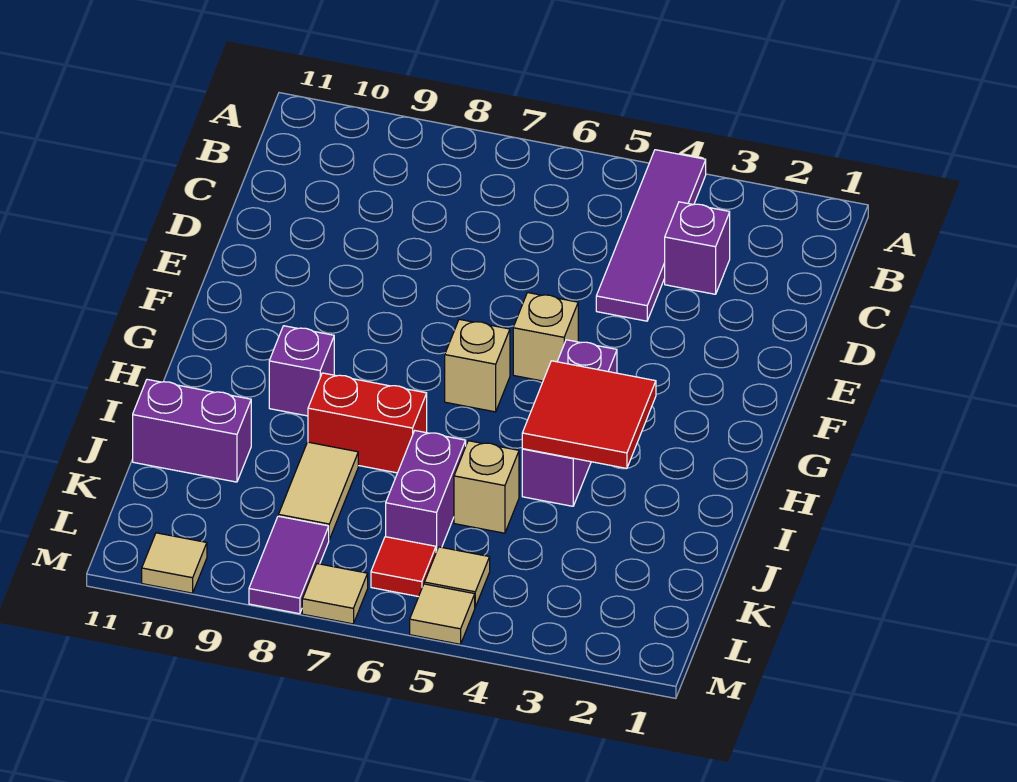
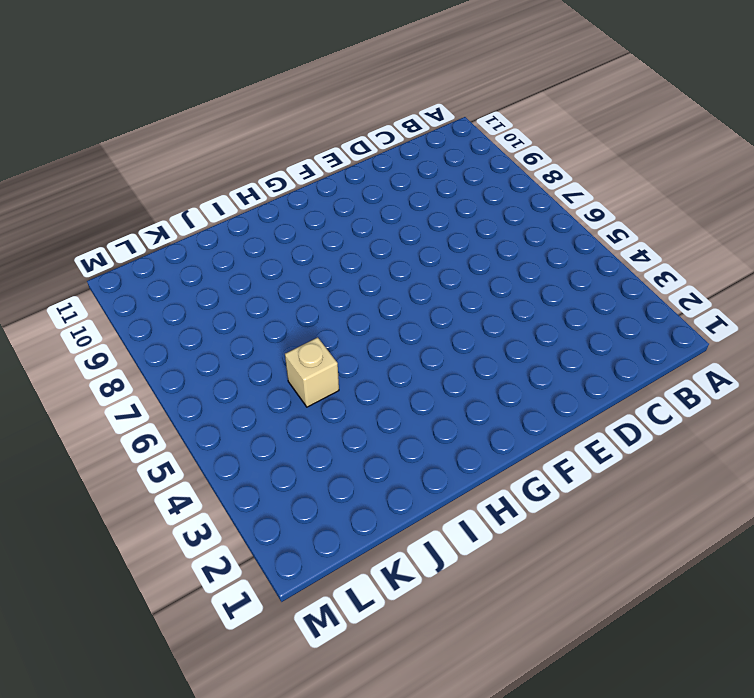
none -> purple 1x4 tile [596,150,706,321]
none -> purple 1x1 brick [665,202,730,294]
none -> tan 1x1 brick [513,293,578,381]

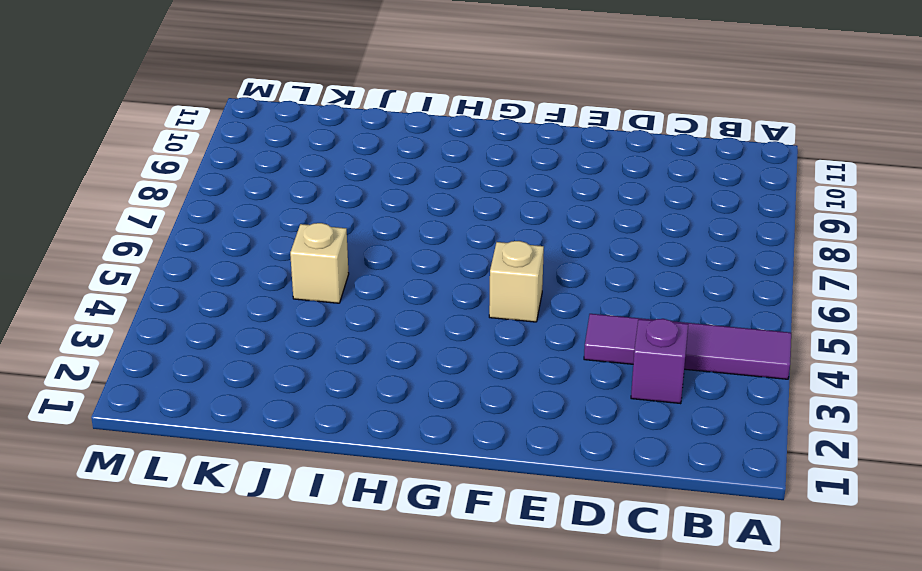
none -> purple 1x3 brick [522,340,617,506]
none -> tan 1x1 brick [445,319,510,412]
none -> purple 1x1 brick [269,326,334,416]

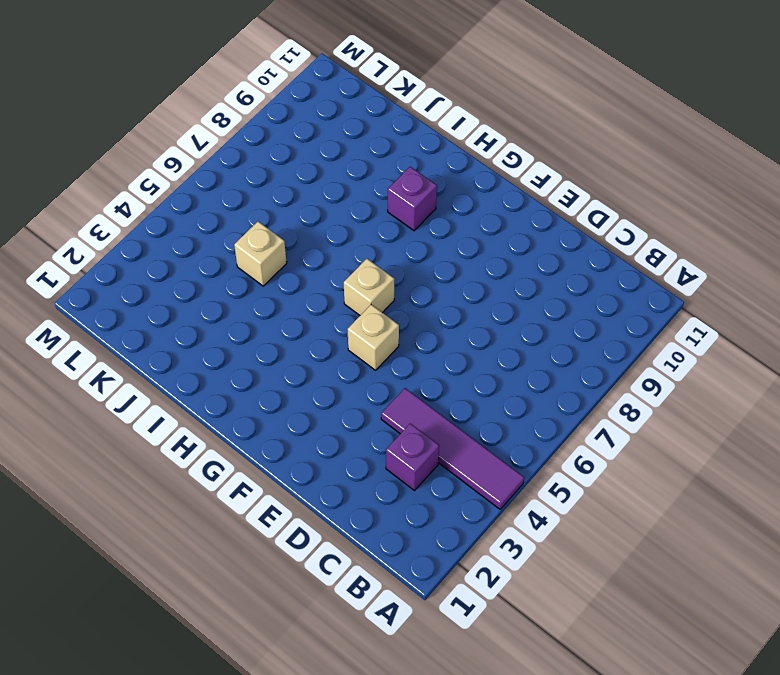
none -> purple 1x3 brick [522,340,617,506]
none -> red 1x2 brick [308,373,427,473]
none -> purple 1x2 brick [386,431,466,552]

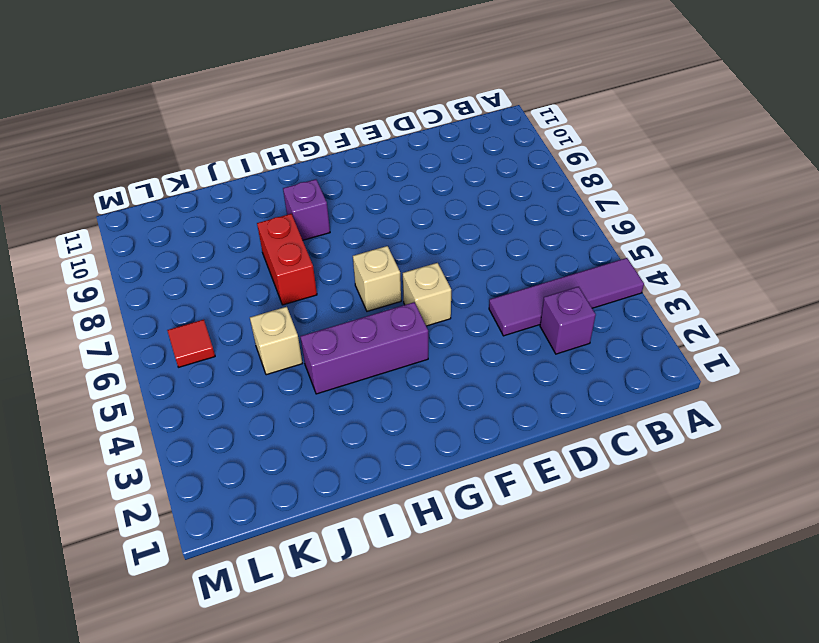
none -> purple 1x2 brick [386,431,466,552]
none -> tan 1x2 tile [278,442,358,539]
none -> purple 1x2 brick [133,379,251,482]

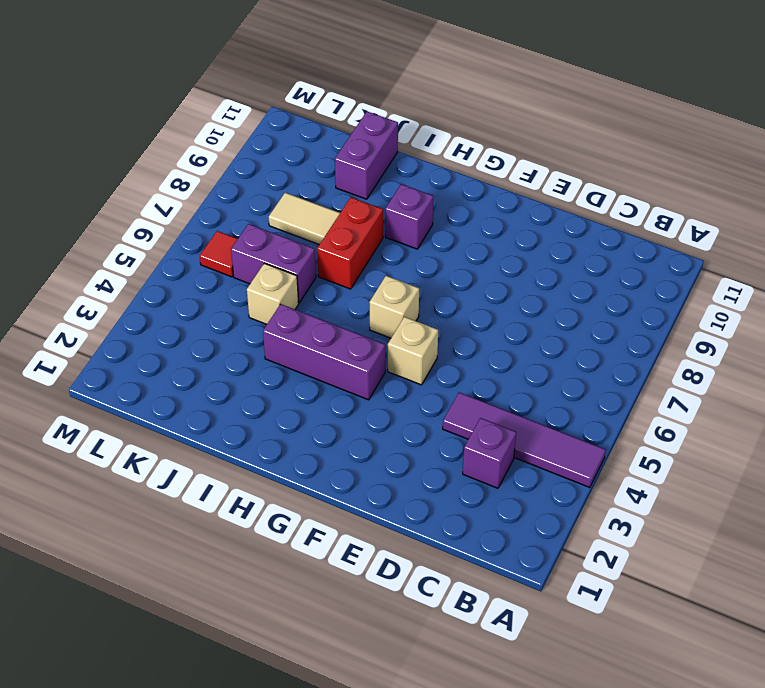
none -> tan 1x1 tile [424,547,490,607]
none -> purple 1x2 tile [249,516,329,614]
none -> tan 1x1 tile [410,584,475,644]

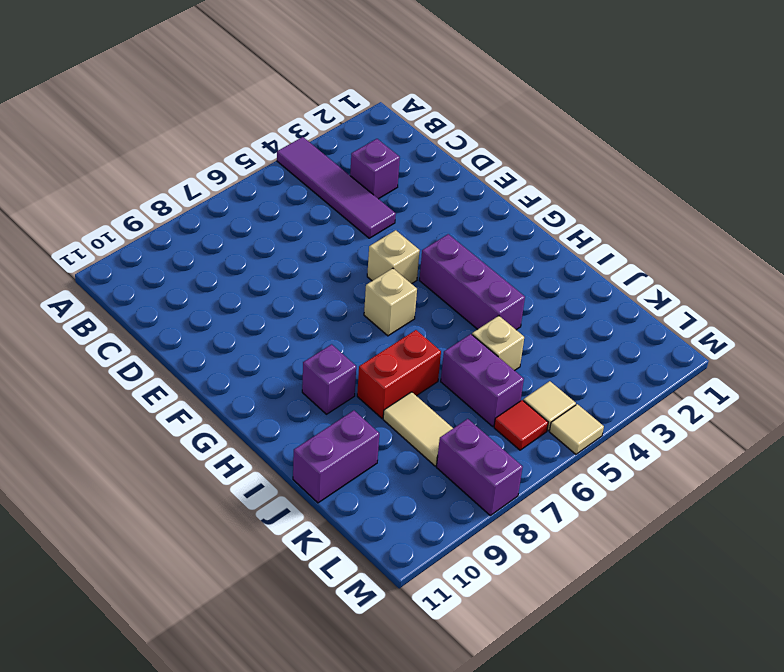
purple 1x2 brick [436,419,523,515] -> purple 1x2 tile [249,516,329,614]
none -> tan 1x1 tile [302,564,368,624]
none -> tan 1x1 tile [142,533,207,593]
none -> red 2x2 tile [522,361,656,468]

